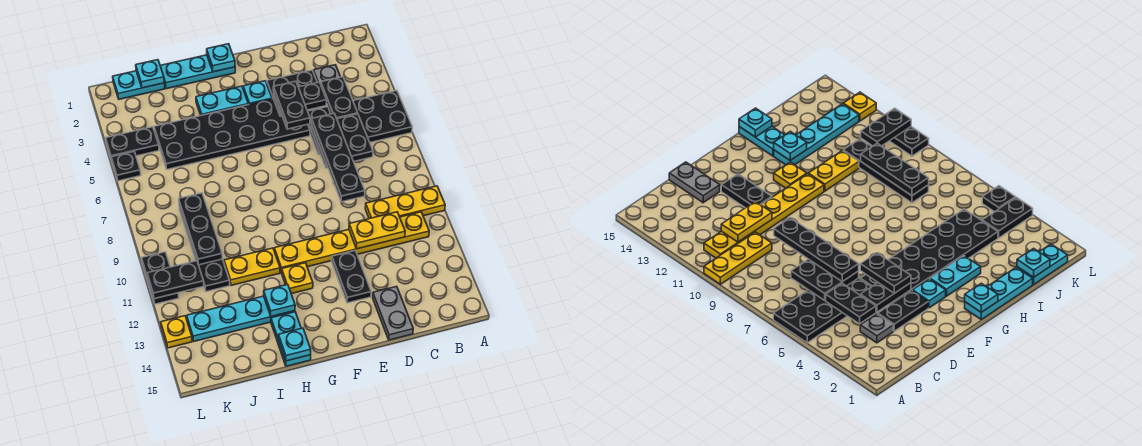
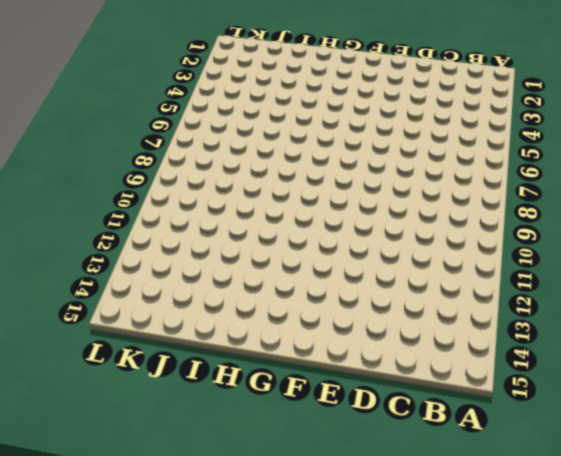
none -> black 2x4 plate [308,91,412,155]
none -> yellow 1x3 plate [365,186,445,219]
none -> yellow 1x6 plate [274,212,429,273]
none -> grey 1x1 plate [313,65,340,84]

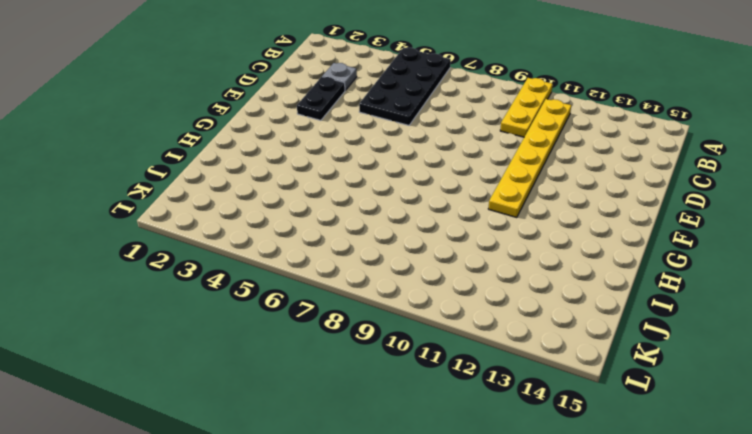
none -> grey 1x2 plate [373,286,413,340]
none -> black 2x6 plate [154,99,310,169]
none -> black 1x2 plate [332,251,371,303]
none -> cyan 1x1 plate [243,81,272,105]

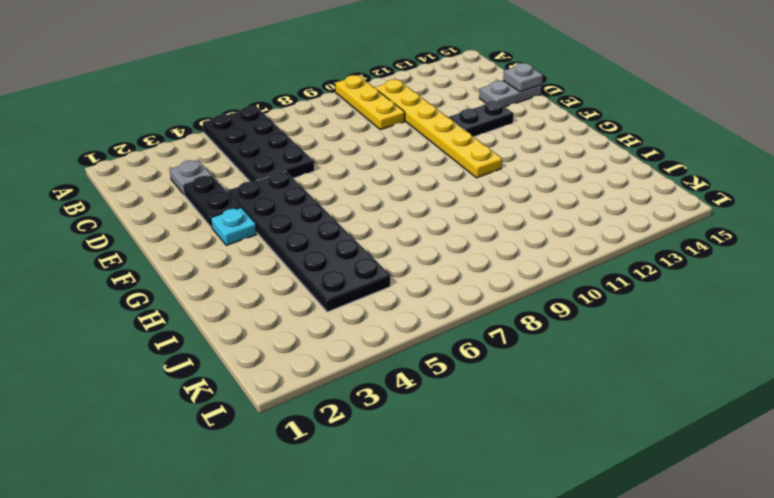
grey 1x1 plate [503,63,543,92] -> none
none -> cyan 1x3 plate [160,55,235,89]
none -> cyan 1x2 plate [196,86,248,115]
none -> yellow 1x1 plate [282,263,313,294]
none -> yellow 1x2 plate [224,248,280,285]

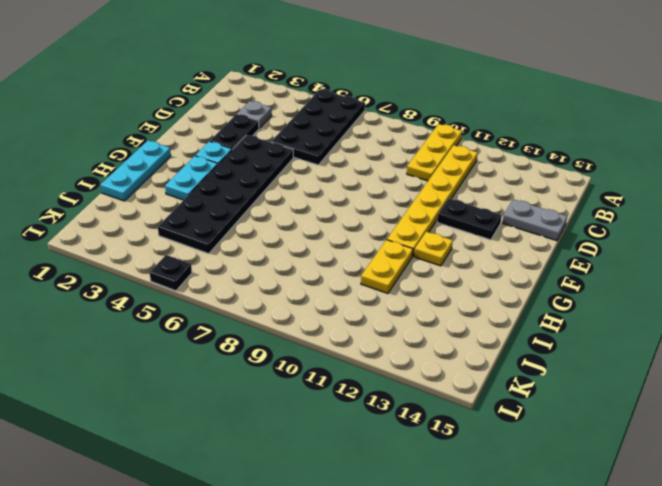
none -> cyan 1x4 plate [187,296,295,341]
none -> cyan 1x2 plate [271,312,311,366]
none -> cyan 1x2 plate [113,71,165,99]
none -> black 1x4 plate [179,206,230,292]

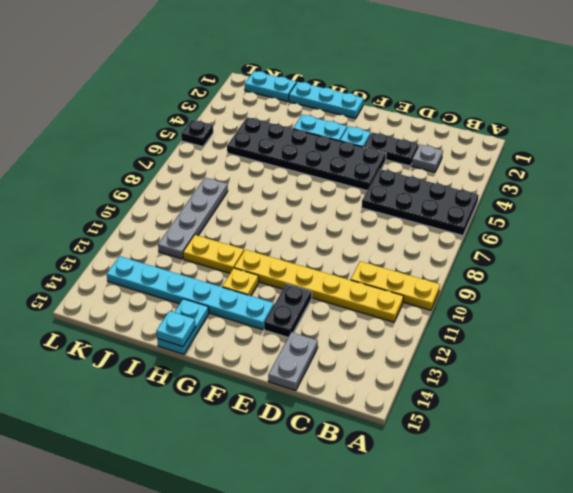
cyan 1x6 plate [107,256,274,330] -> cyan 1x4 plate [187,296,295,341]
grey 1x4 plate [158,178,228,259] -> black 1x4 plate [179,206,230,292]
none -> black 1x2 plate [106,127,159,161]
none -> black 1x2 plate [142,252,179,304]
none -> yellow 1x1 plate [161,316,192,348]
none -> black 1x2 plate [321,77,358,119]

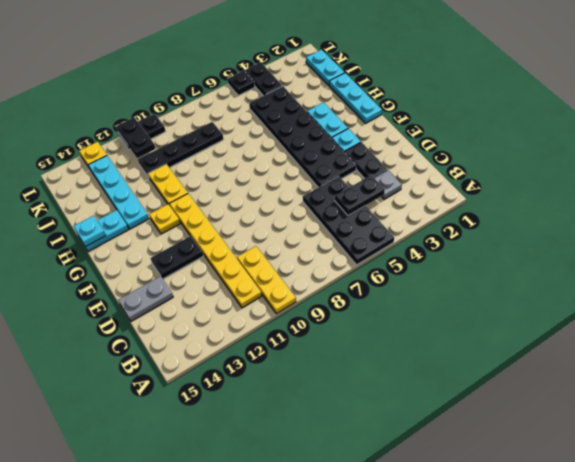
none -> black 2x2 plate [311,114,373,168]
none -> yellow 1x2 plate [349,212,405,249]
none -> black 1x2 plate [274,82,327,116]
none -> cyan 1x1 plate [207,44,235,72]

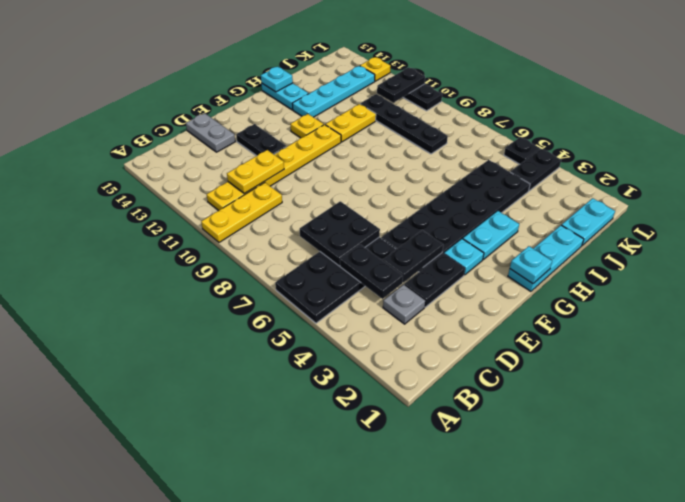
none -> cyan 1x1 plate [264,284,295,317]
none -> cyan 1x1 plate [136,60,164,88]
none -> black 1x3 plate [179,193,222,265]
none -> black 1x4 plate [312,113,365,202]

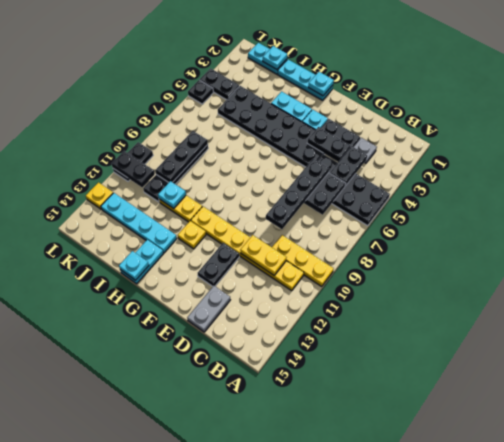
cyan 1x1 plate [158,181,186,208] -> cyan 1x1 plate moved to [264,284,295,317]
none -> black 1x2 plate [273,81,310,129]

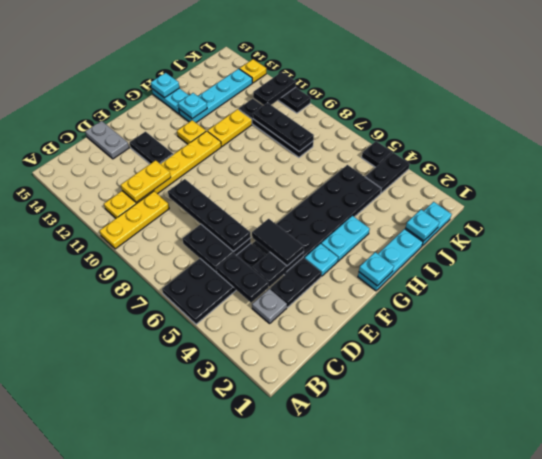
black 1x2 tile [252,219,304,266] -> black 1x2 plate [273,81,310,129]

